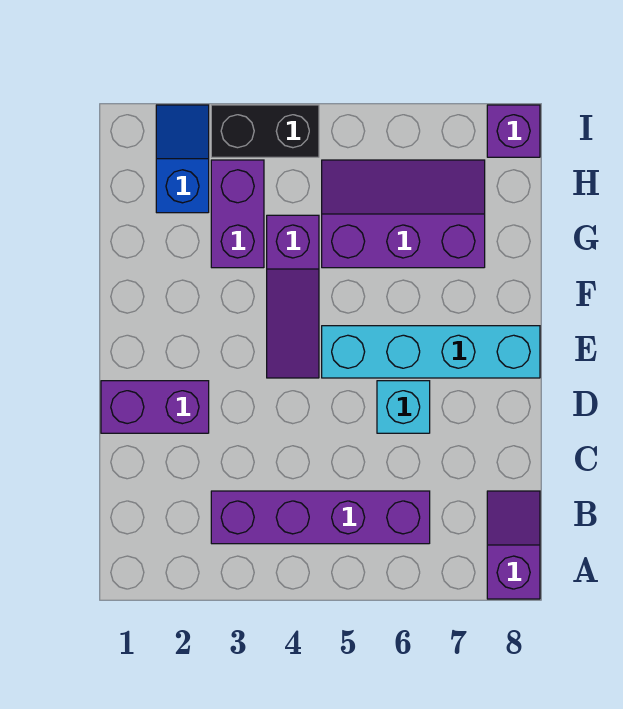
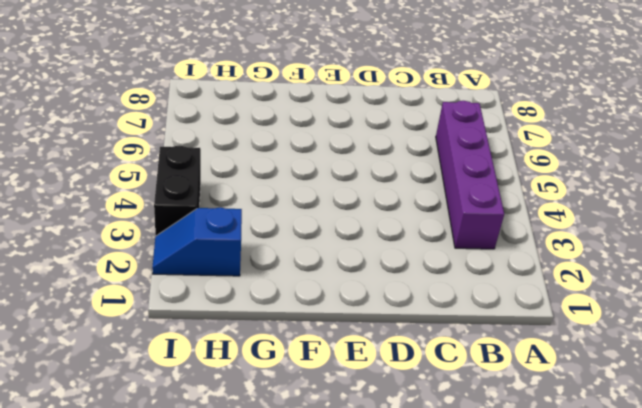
none -> purple 1x2 slope [487,491,540,599]
none -> purple 1x2 brick [101,381,209,433]

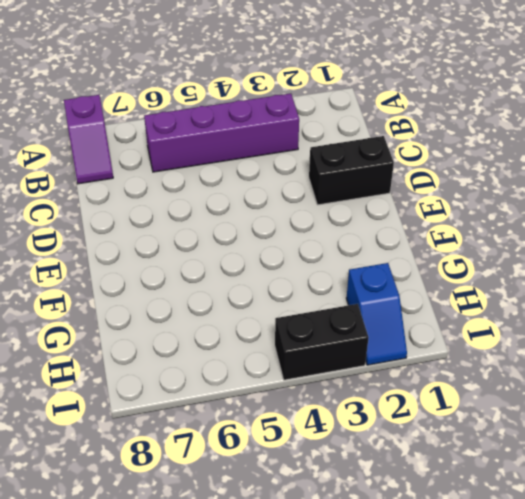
black 1x2 brick [309,136,394,205] -> purple 1x2 brick [101,381,209,433]
none -> cyan 1x1 brick [377,381,430,433]
none -> purple 1x3 slope [267,215,319,378]

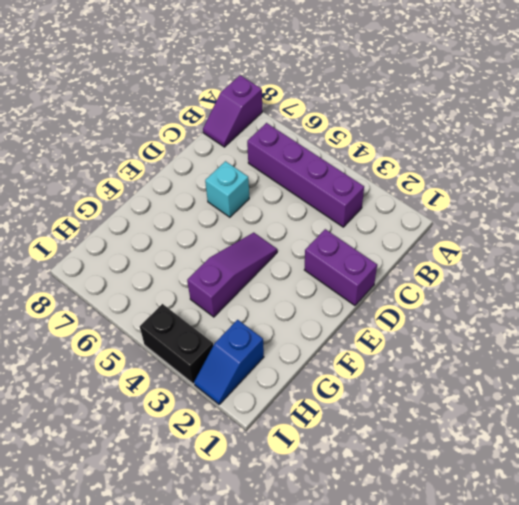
none -> cyan 1x4 brick [322,326,540,378]
none -> purple 1x2 brick [211,160,264,268]

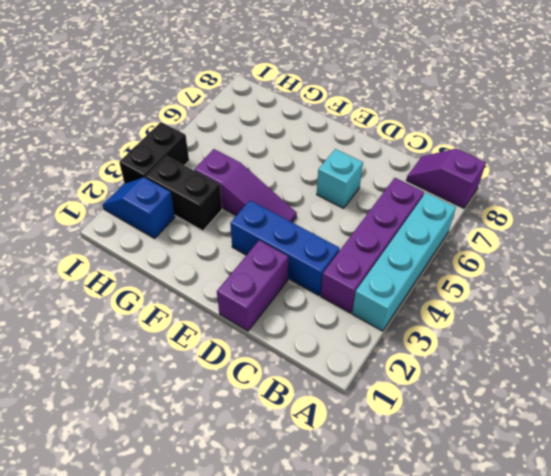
cyan 1x4 brick [352,193,456,331] -> cyan 1x4 brick moved to [322,326,540,378]
blue 1x3 brick [230,200,340,295] -> none
black 1x2 brick [146,156,222,231] -> purple 1x2 brick [211,160,264,268]
none -> purple 2x3 slope [322,160,485,268]
none -> purple 1x1 brick [487,105,540,157]

